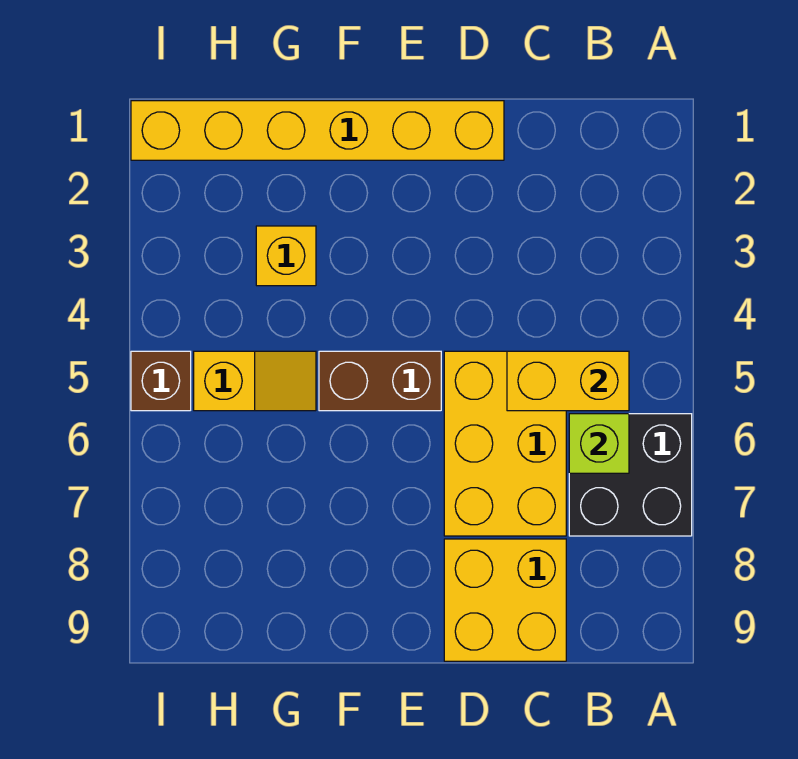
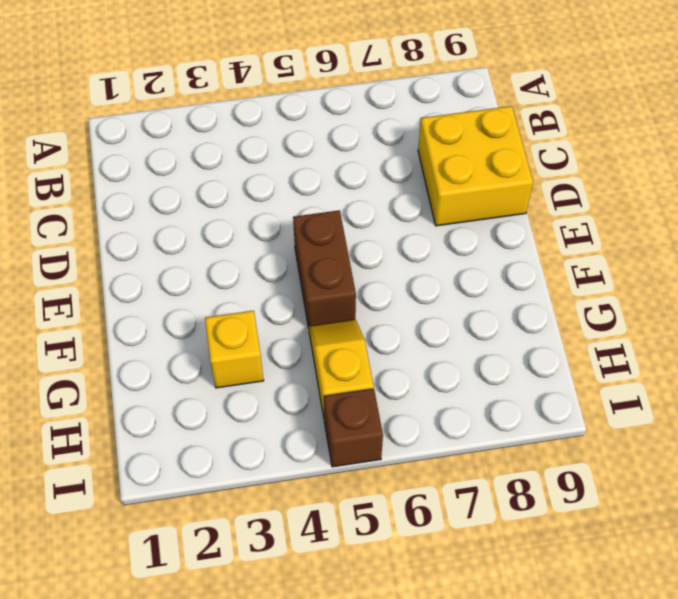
none -> black 2x2 brick [569,414,692,536]
none -> yellow 2x3 brick [444,351,566,536]

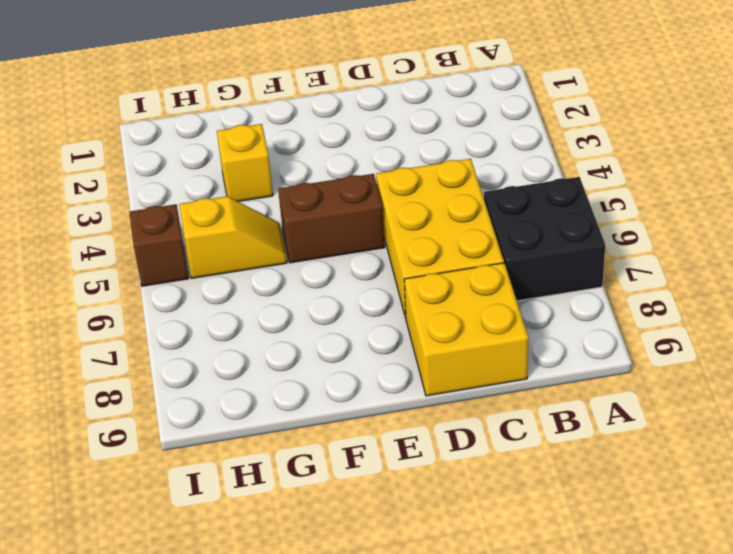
none -> yellow 1x6 brick [131,101,504,160]
none -> yellow 1x2 brick [507,351,629,411]

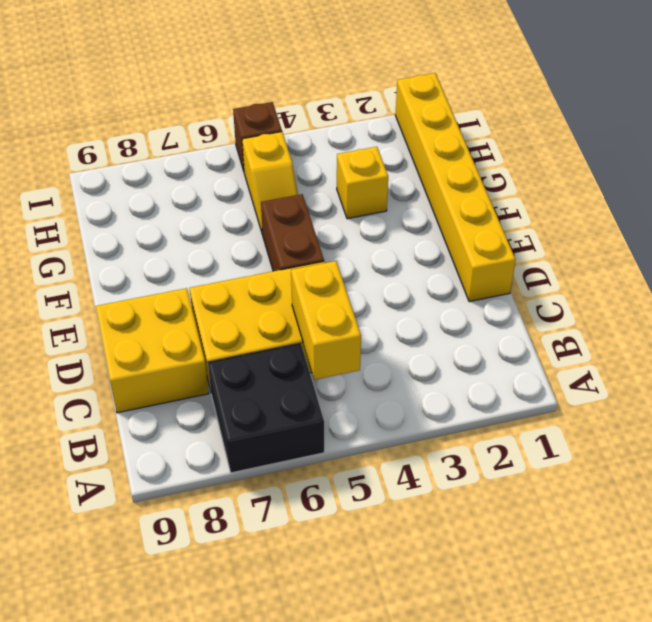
none -> lime 1x1 brick [569,414,629,473]

